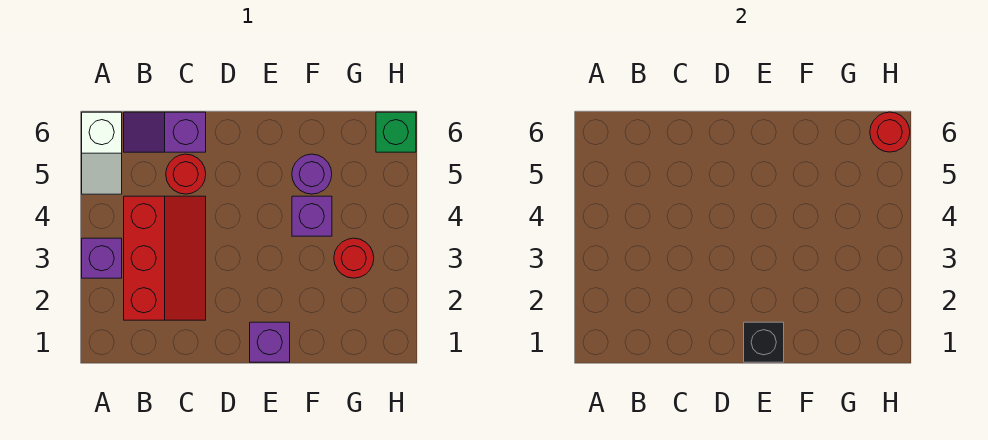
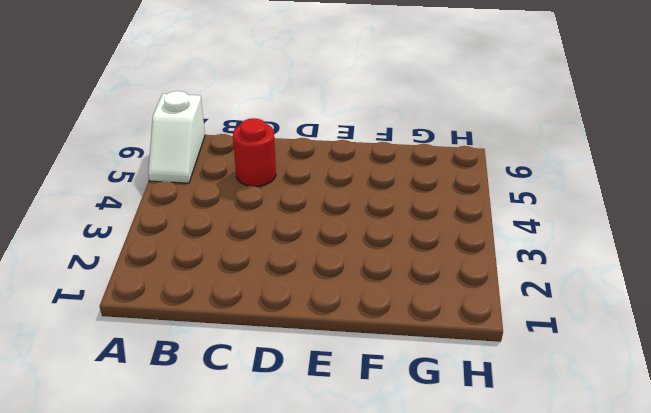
none -> purple 1x1 brick [82,238,122,278]
none -> red 2x3 slope [124,196,206,320]
none -> purple 1x2 slope [124,112,206,152]

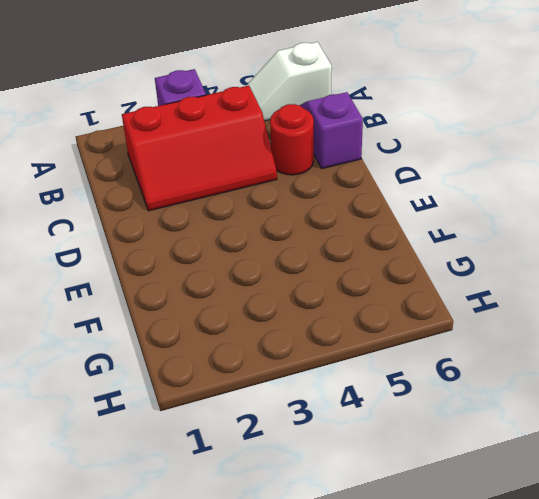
none -> purple 1x1 brick [250,322,290,362]
none -> purple 1x1 brick [292,196,332,236]
none -> purple 1x1 round brick [292,154,332,194]

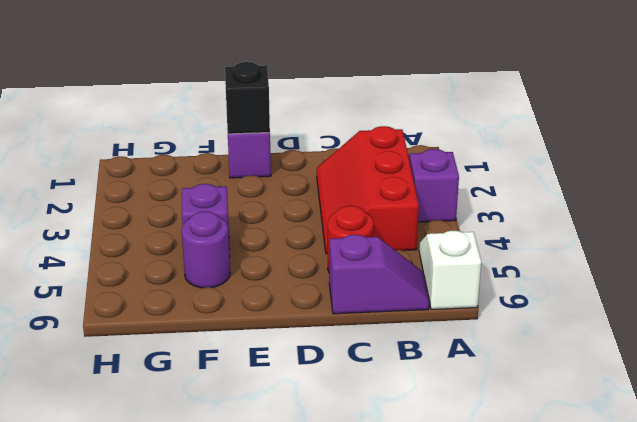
none -> red 1x1 round brick [334,238,374,278]
none -> green 1x1 brick [376,112,416,152]
none -> red 1x1 round brick [870,112,910,152]

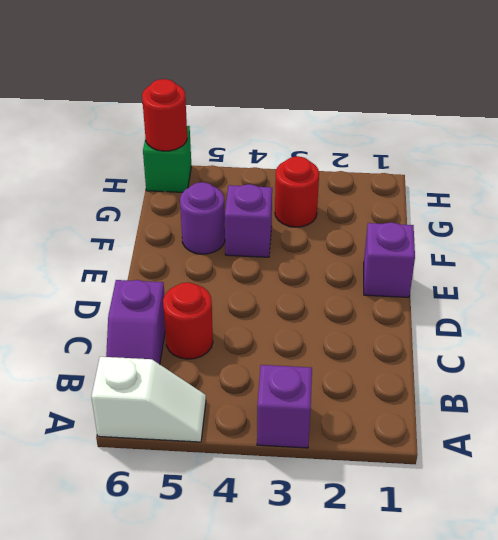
none -> red 2x3 slope [124,196,206,320]
none -> black 1x1 brick [744,322,784,362]

